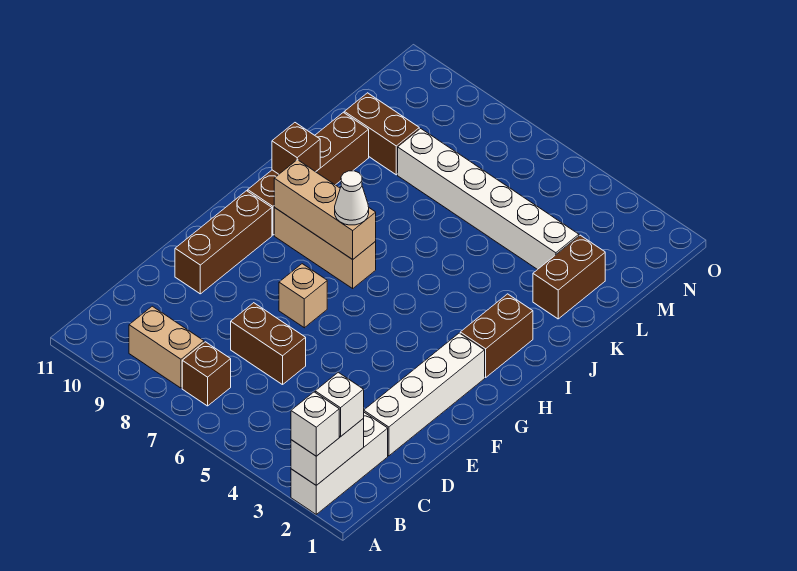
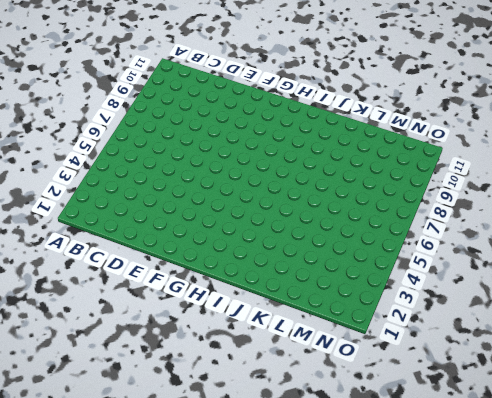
none -> white 1x3 brick [291,413,388,514]
none -> brown 1x1 brick [182,342,231,406]
none -> tan 1x2 brick [129,306,204,388]

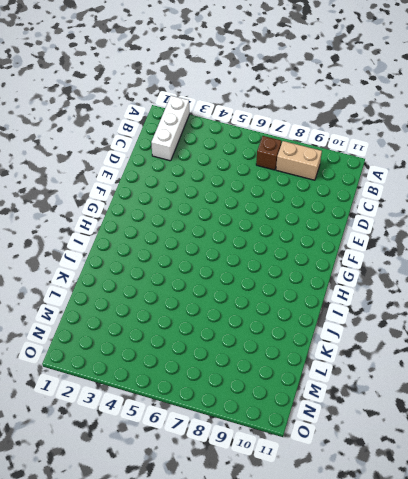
none -> white 1x4 brick [364,333,485,456]
none -> brown 1x2 brick [231,303,306,385]
none -> brown 1x3 brick [175,191,272,294]

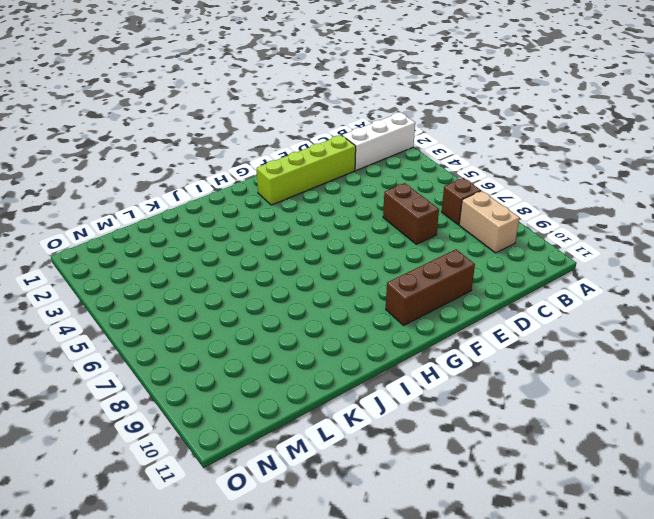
lime 1x4 brick [257,135,356,205] -> white 1x4 brick [364,333,485,456]
none -> tan 1x1 brick [279,264,327,328]
none -> brown 1x2 brick [460,294,533,378]
none -> tan 1x3 brick [274,208,376,288]

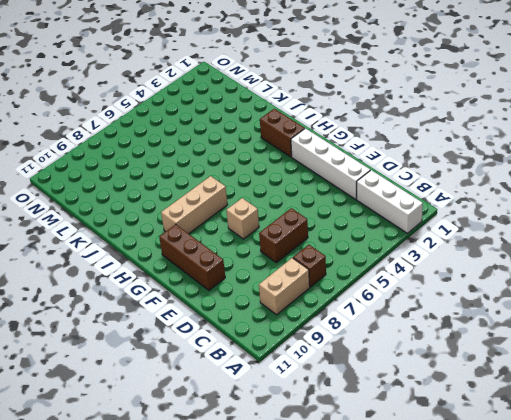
none -> brown 1x4 brick [248,112,369,235]
none -> brown 1x2 brick [533,235,605,319]
none -> white 1x6 brick [398,128,579,270]

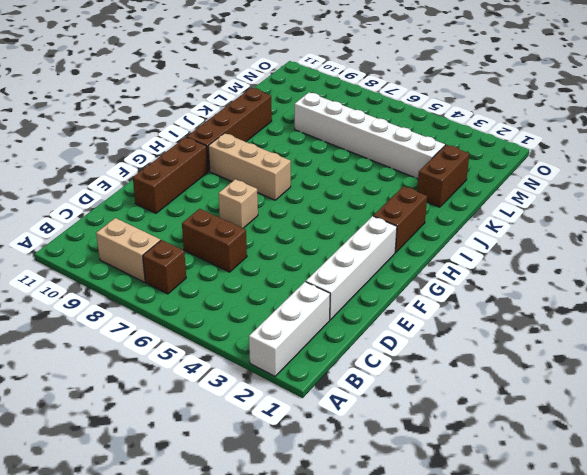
none -> brown 1x2 brick [344,93,419,175]
none -> white 1x2 brick [291,418,364,485]
none -> tan 1x3 brick [274,160,376,259]

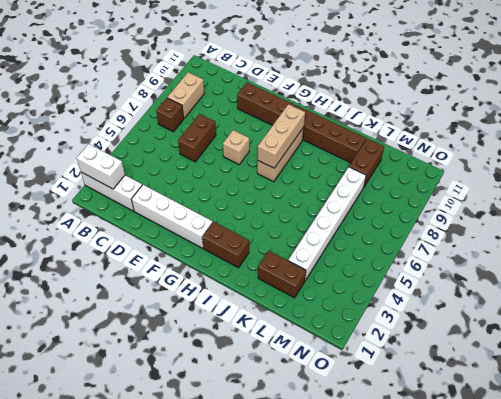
none -> brown 1x1 brick [272,123,320,174]
none -> white 1x1 brick [291,392,339,456]
none -> white 1x1 brick [315,372,364,437]

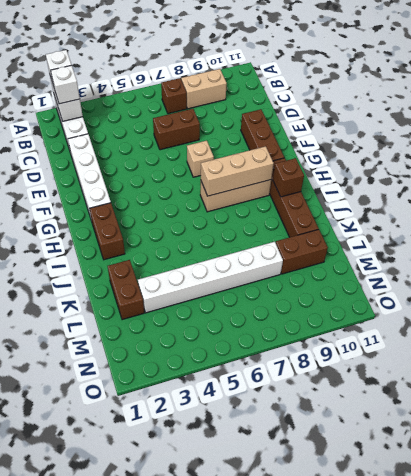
none -> white 1x1 cone [335,171,369,225]

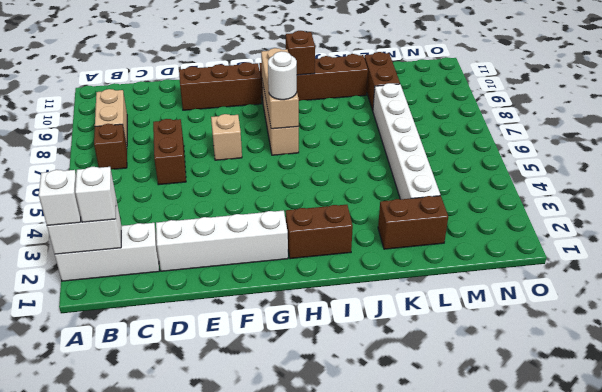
white 1x1 round brick [268,51,297,100] -> white 1x1 cone [335,171,369,225]

